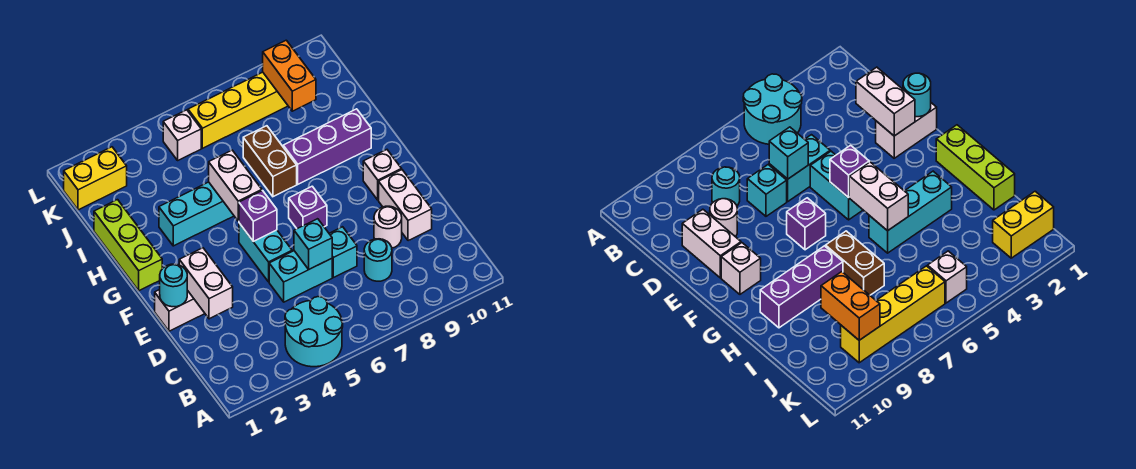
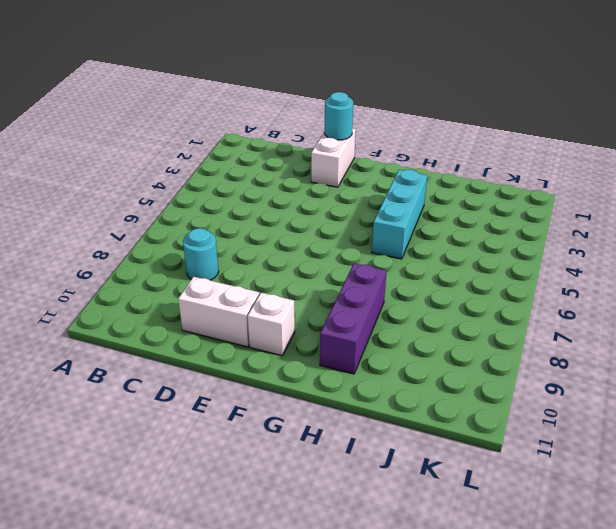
none -> cyan 2x2 round brick [285,297,343,367]
none -> cyan 1x2 brick [269,251,332,302]
none -> cyan 1x1 brick [329,227,357,278]

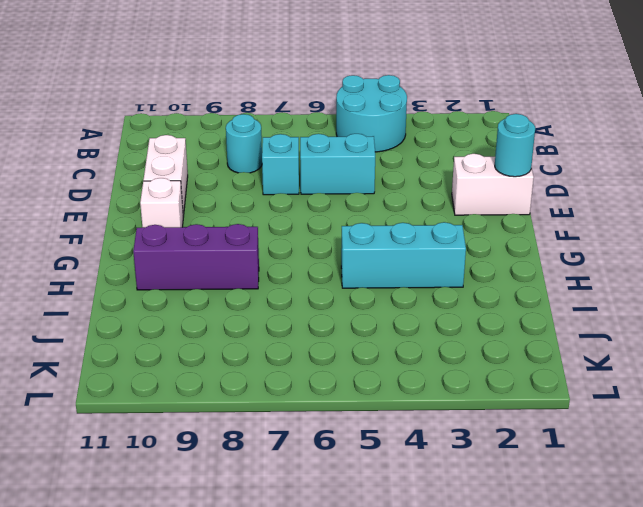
none -> white 1x1 round brick [374,206,402,248]
none -> cyan 1x2 brick [239,223,292,282]
none -> purple 1x1 brick [289,186,327,229]

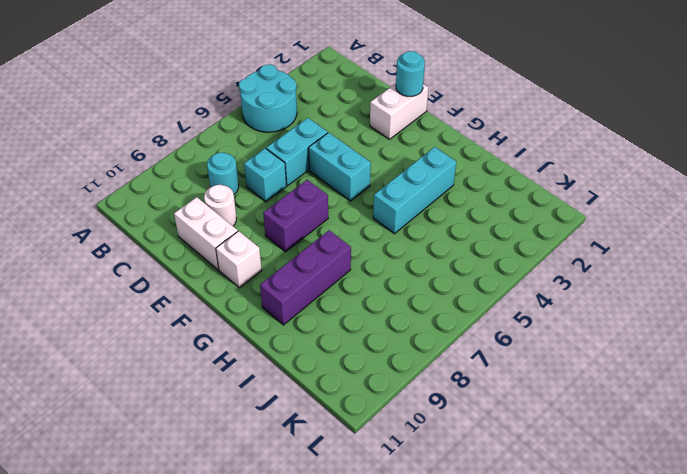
purple 1x2 brick [263,180,328,252] -> purple 1x1 brick [289,186,327,229]
none -> lime 1x3 brick [94,200,162,291]
none -> brown 1x2 brick [243,126,297,197]
none -> yellow 1x2 brick [64,147,127,210]

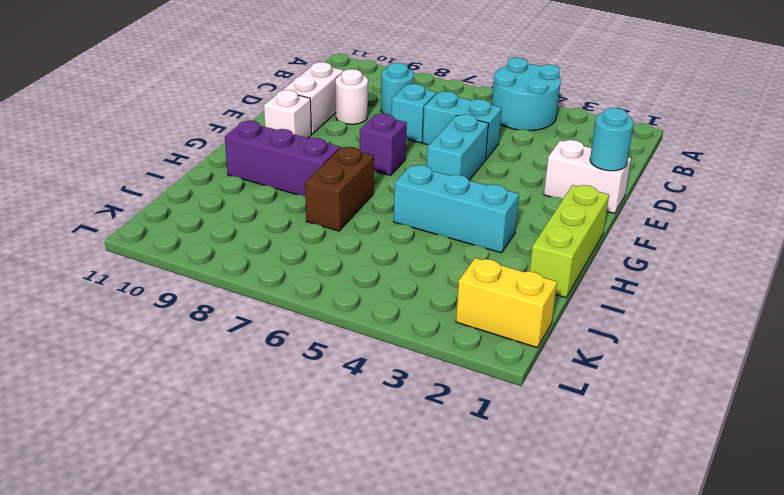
none -> white 1x1 brick [163,110,201,160]
none -> yellow 1x4 brick [188,72,288,148]
none -> white 1x2 brick [179,248,233,319]

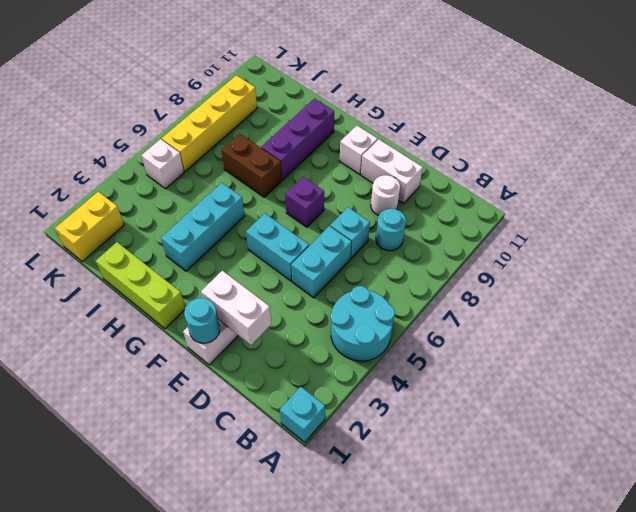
cyan 1x1 brick [280,387,325,442] -> cyan 1x1 brick moved to [294,219,332,270]
none -> purple 1x1 brick [239,191,277,241]
none -> white 1x2 brick [209,150,262,221]
none -> orange 1x2 brick [263,40,316,111]

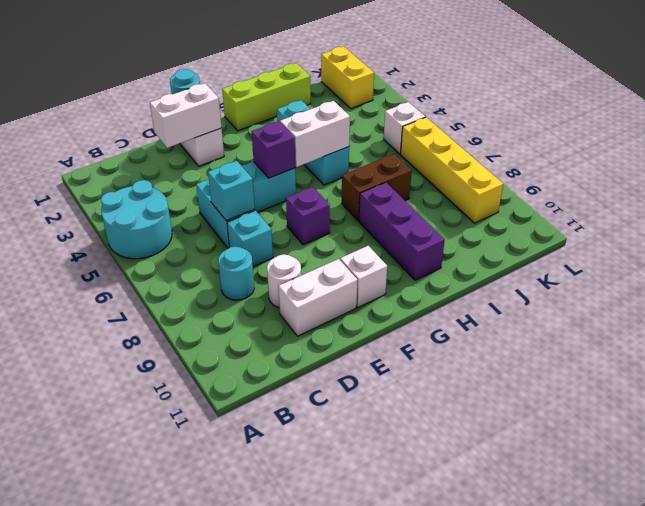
none -> orange 1x2 brick [263,40,316,111]

